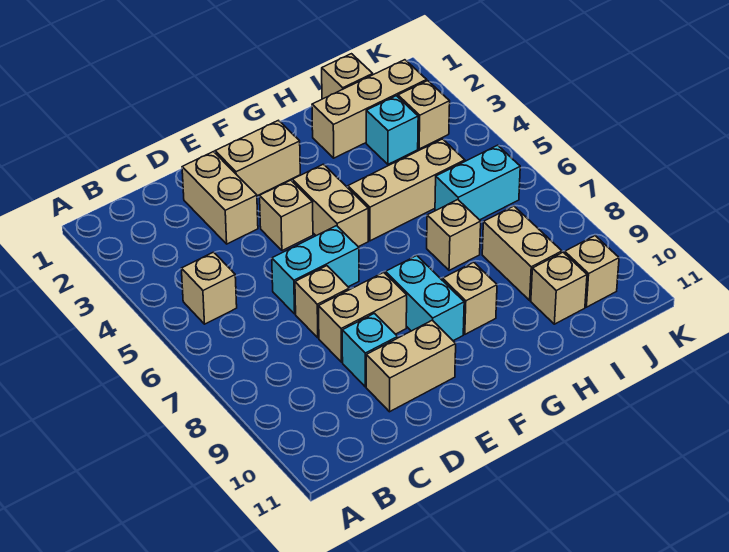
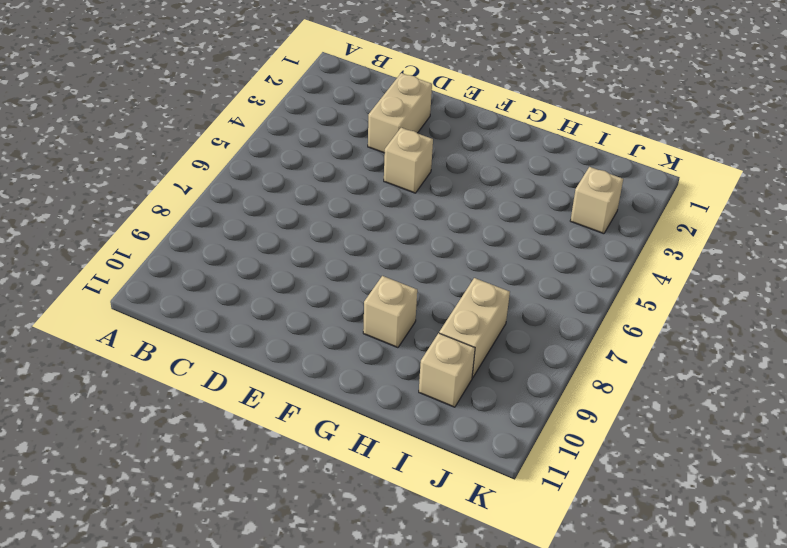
none -> tan 1x1 brick [181,252,237,324]
none -> cyan 1x2 brick [272,226,359,314]
none -> tan 1x1 brick [295,266,349,338]

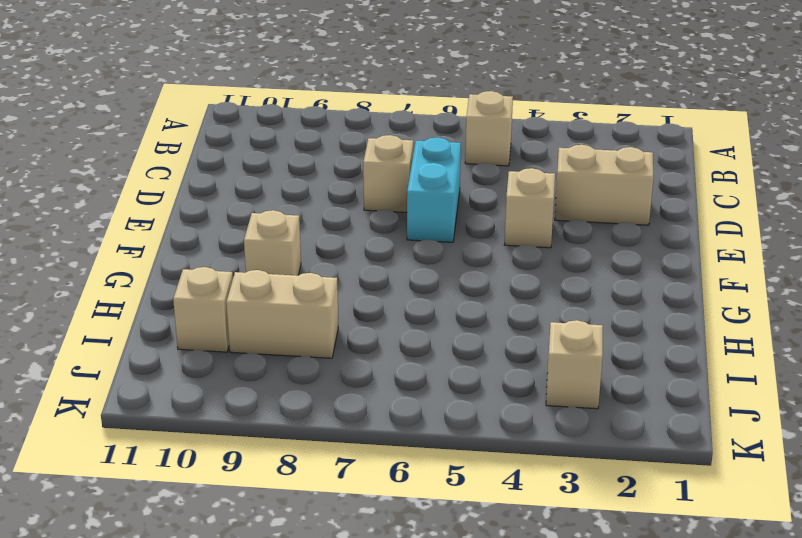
none -> tan 1x2 brick [319,272,407,362]
none -> cyan 1x1 brick [342,313,398,387]
none -> tan 1x2 brick [366,320,456,412]

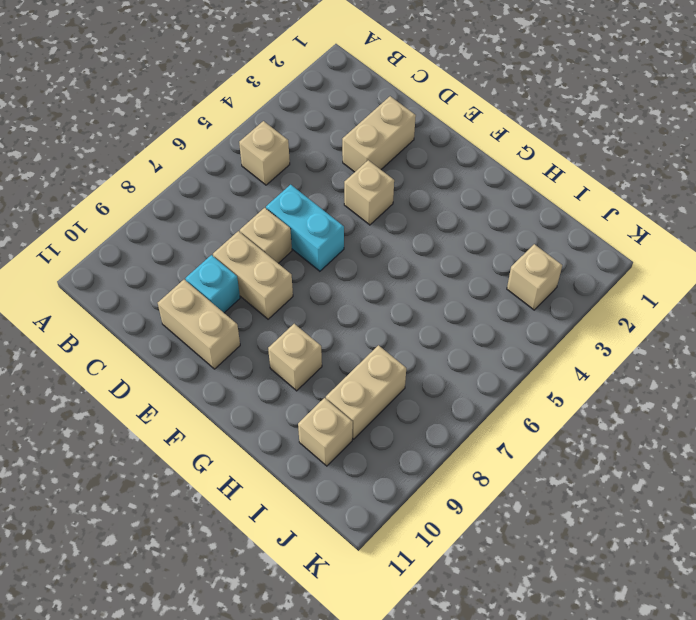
none -> tan 1x2 brick [215,120,300,196]
none -> tan 1x2 brick [292,164,368,247]
none -> cyan 1x2 brick [385,256,464,341]

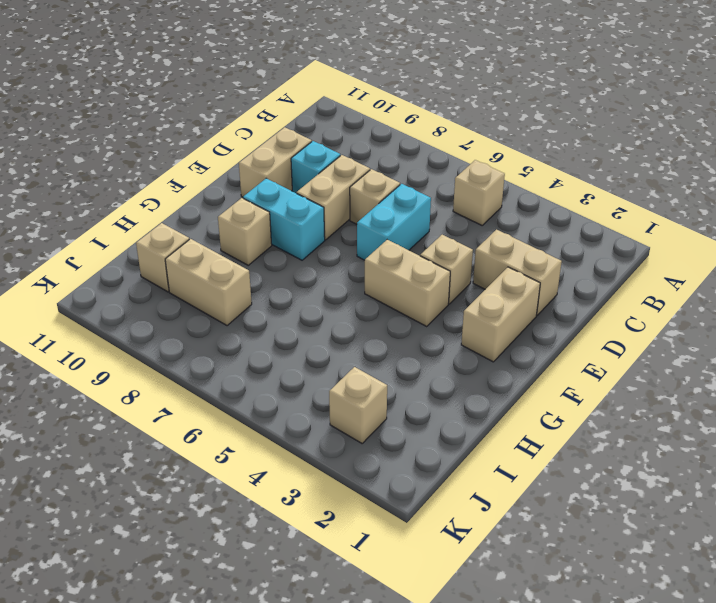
none -> tan 1x3 brick [348,139,465,241]
none -> tan 1x3 brick [312,60,427,158]
none -> tan 1x1 brick [427,200,481,270]

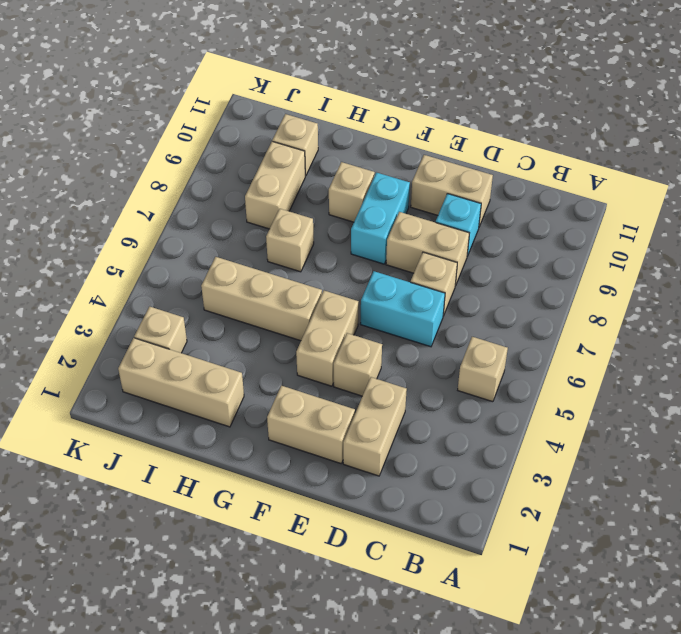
none -> tan 1x1 brick [322,54,373,99]
none -> cyan 1x1 brick [366,96,418,164]
none -> cyan 1x2 brick [435,145,520,220]

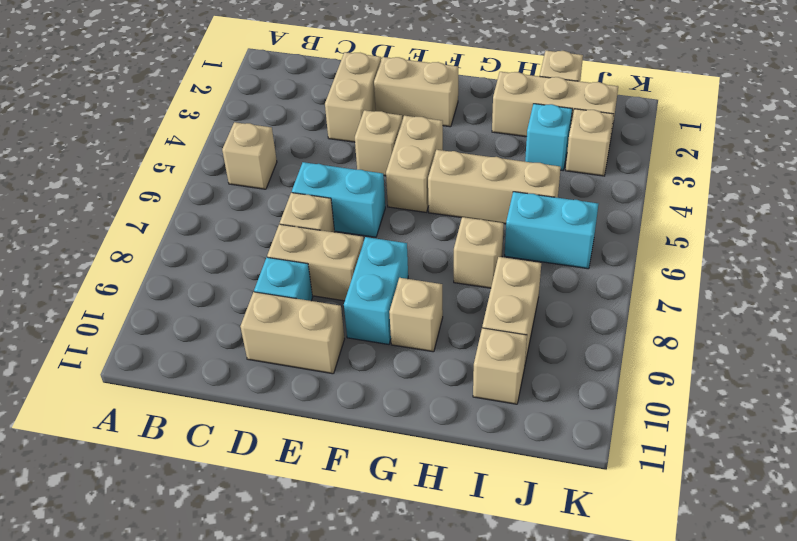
none -> tan 1x1 brick [565,236,619,307]

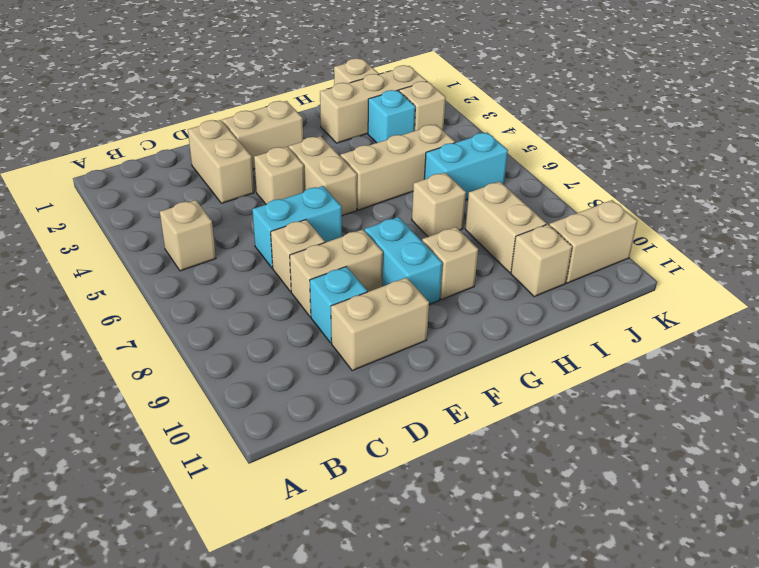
tan 1x2 brick [549,200,637,283] -> tan 1x1 brick [565,236,619,307]

